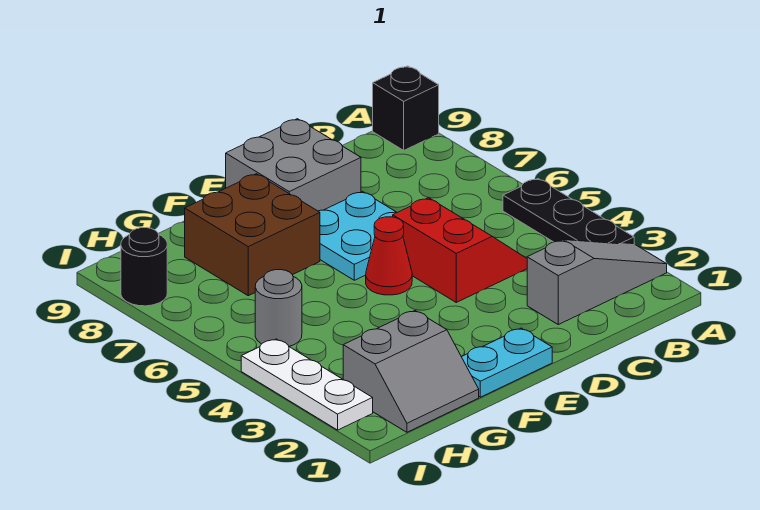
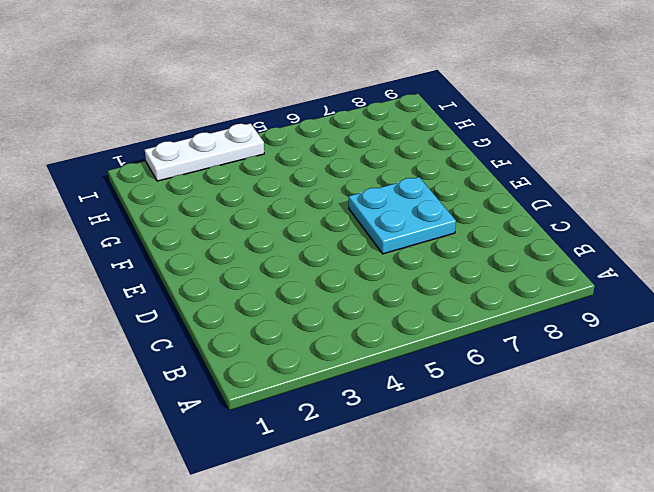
none -> grey 1x3 slope [527,240,667,324]
none -> black 1x3 plate [503,179,634,245]
none -> black 1x1 brick [373,66,439,150]

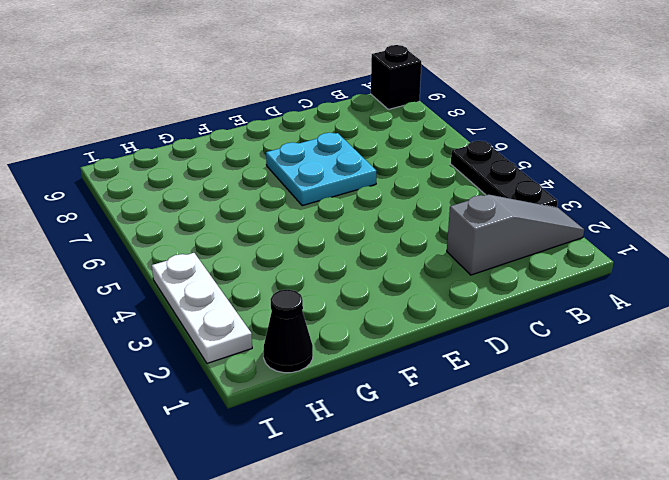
black 1x1 cone [263,289,313,373] -> grey 2x2 slope [343,311,479,432]
none -> red 2x2 slope [393,198,527,302]
none -> grey 2x2 brick [226,119,361,211]
none -> cyan 1x2 plate [462,328,552,397]

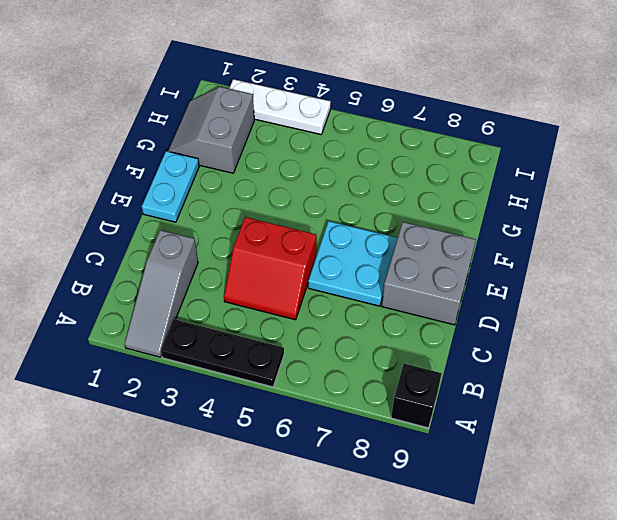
none -> red 1x1 cone [366,217,412,295]
none -> brown 2x2 brick [185,174,320,296]
none -> grey 1x1 round brick [255,270,302,346]

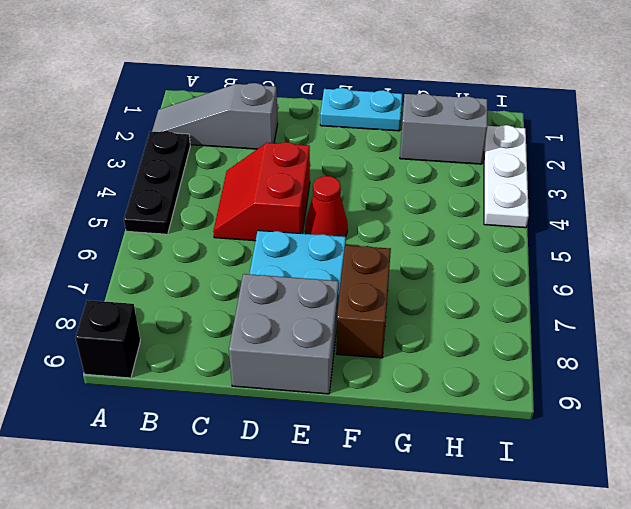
brown 1x2 brick [336,245,391,358] -> brown 2x2 brick [185,174,320,296]
none -> grey 1x1 round brick [255,270,302,346]
none -> black 1x1 round brick [121,228,167,306]

